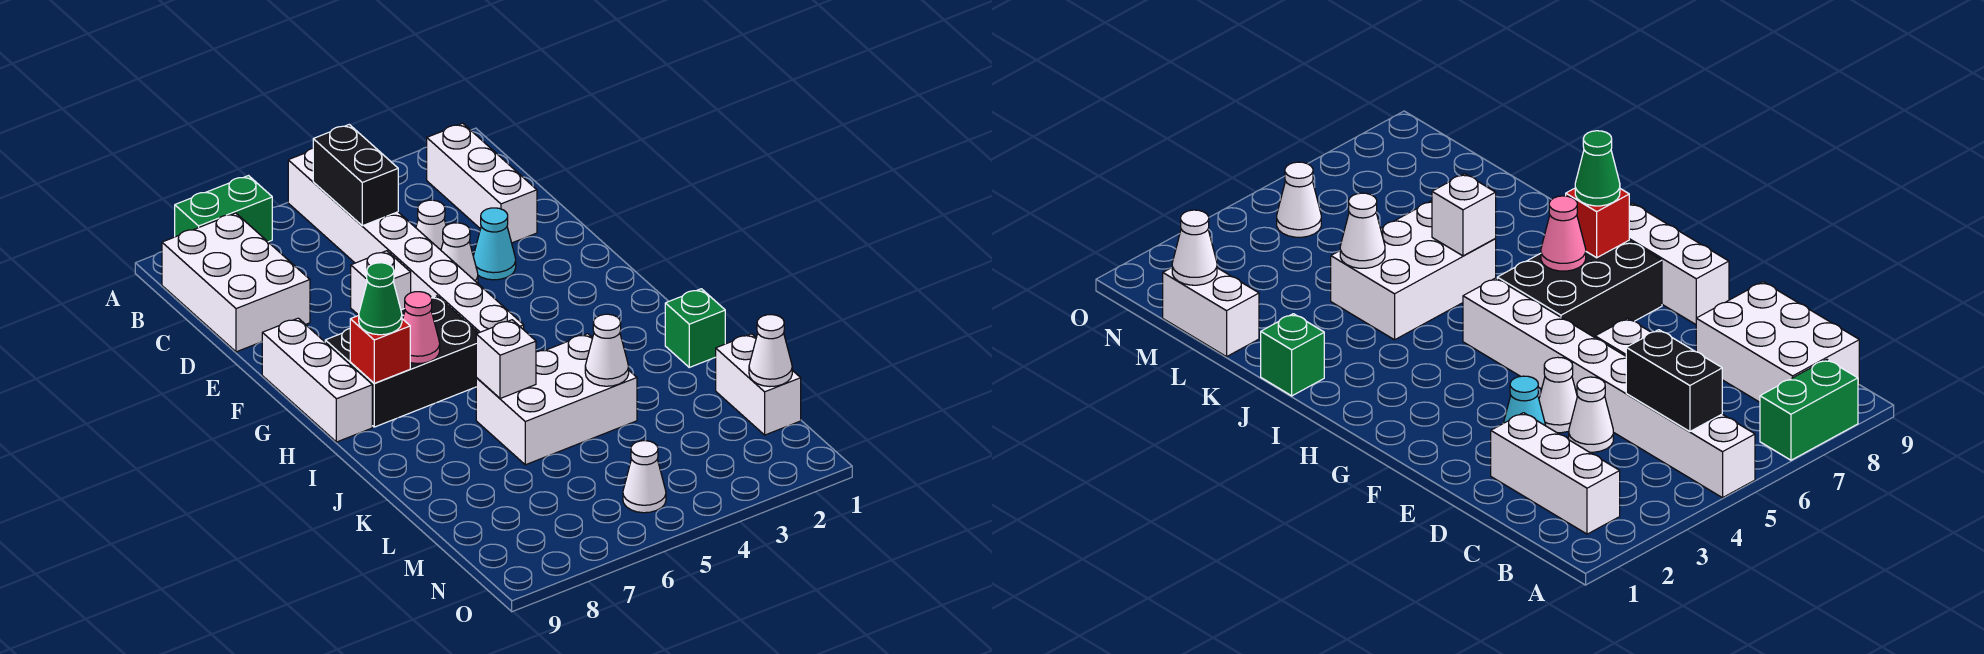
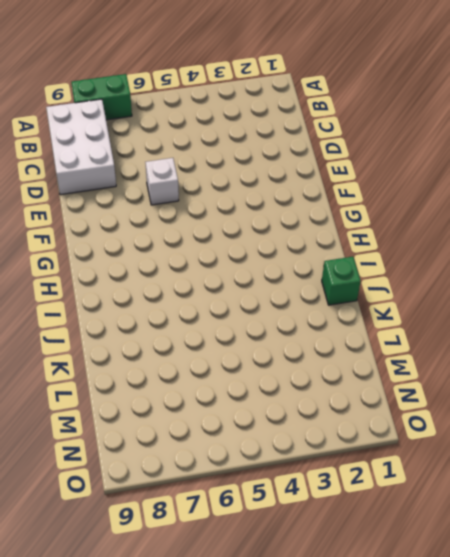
none -> white 1x8 brick [288,148,524,333]
none -> white 1x3 brick [427,123,537,243]
none -> white 1x1 cone [416,200,446,250]

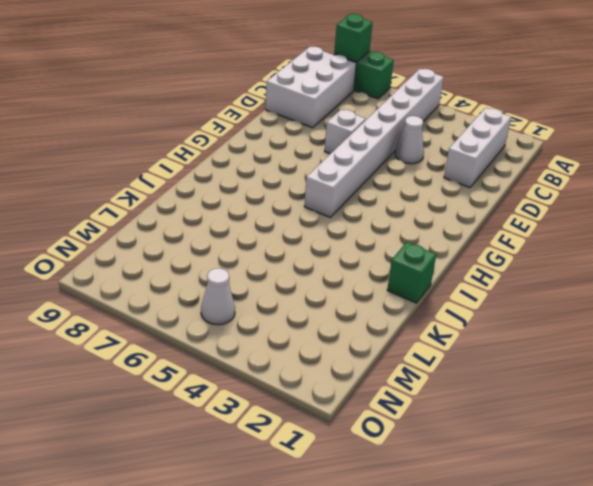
green 1x1 brick [334,14,373,62] -> none
none -> cyan 1x1 cone [473,208,516,280]
none -> white 1x1 cone [441,223,478,283]
none -> white 1x3 brick [262,318,372,442]

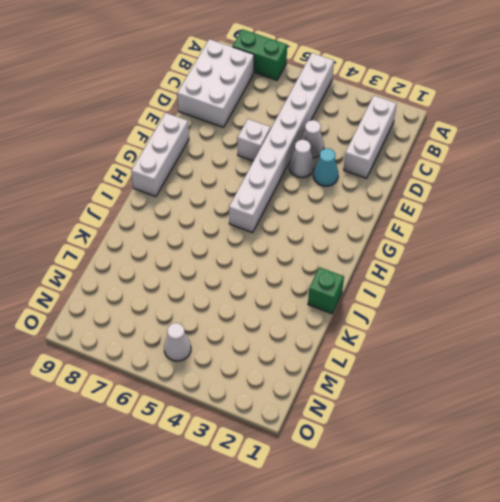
none -> black 2x3 brick [325,296,478,427]
none -> white 2x3 brick [476,334,637,465]
none -> white 1x2 brick [715,334,801,435]

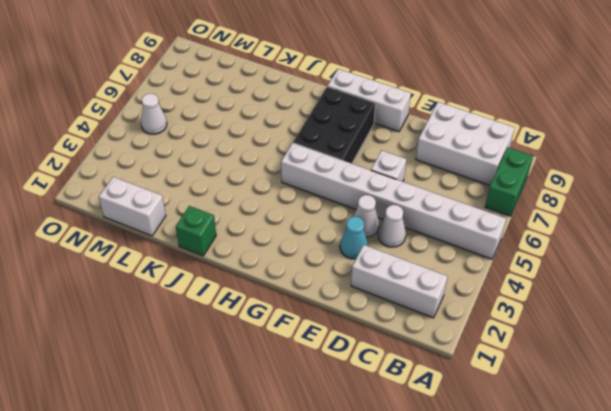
none -> white 2x3 brick [476,334,637,465]
none -> black 1x2 brick [313,125,398,226]
none -> pink 1x1 cone [403,292,440,364]

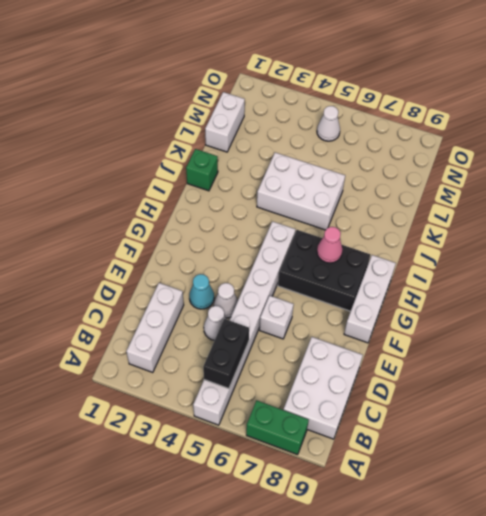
none -> red 1x1 brick [350,316,410,383]
none -> white 1x1 brick [476,320,536,399]
none -> white 1x1 cone [585,314,629,386]

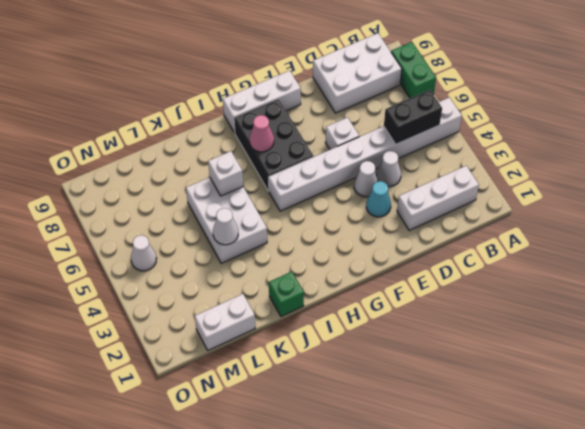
none -> red 1x1 brick [350,316,410,383]
none -> white 1x1 cone [749,315,792,387]
none -> green 1x1 cone [359,263,402,335]

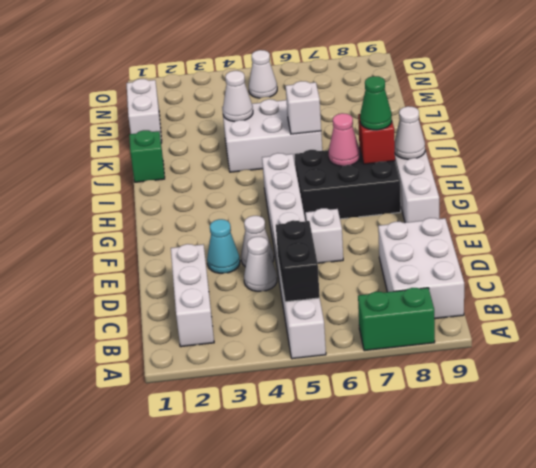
white 1x1 cone [395,106,425,159] -> white 1x1 cone moved to [749,315,792,387]

